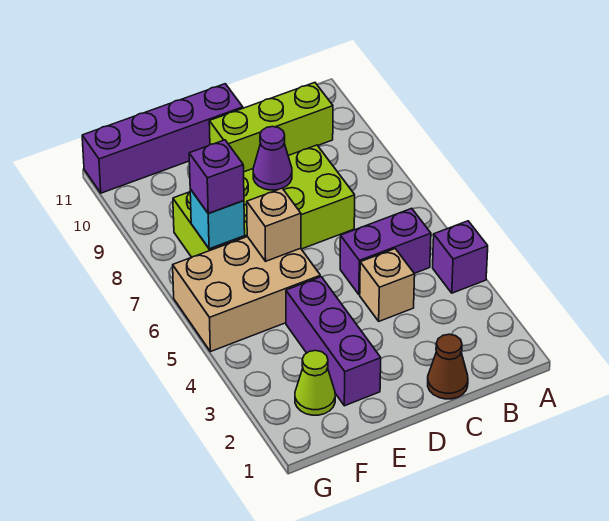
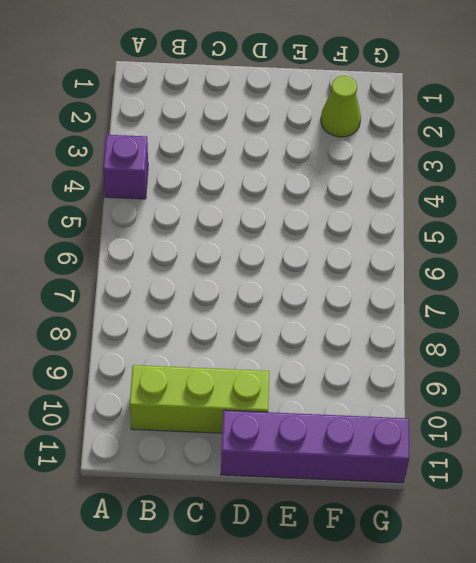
none -> purple 1x2 brick [340,208,431,295]
none -> brown 1x1 cone [428,334,468,399]
none -> tan 1x1 brick [360,249,415,321]

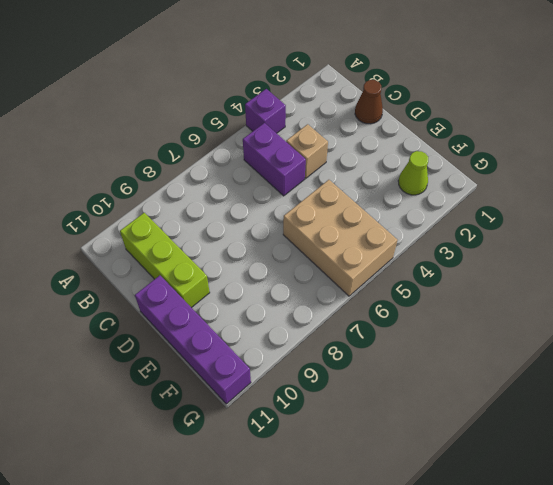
none -> lime 2x4 brick [173,145,355,257]
none -> purple 1x3 brick [286,277,381,406]
none -> purple 1x1 cone [253,127,292,190]

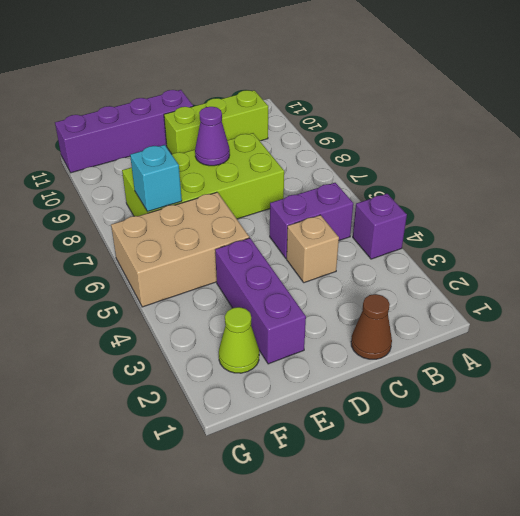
none -> tan 1x1 brick [247,188,301,261]
none -> purple 1x1 brick [189,140,244,214]

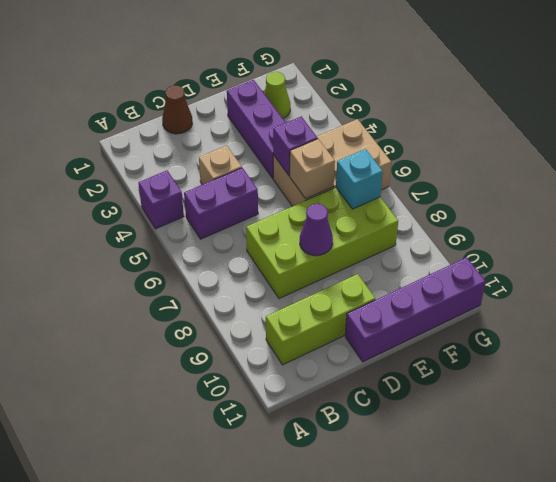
purple 1x1 brick [273,116,318,176] -> purple 1x1 brick moved to [189,140,244,214]

